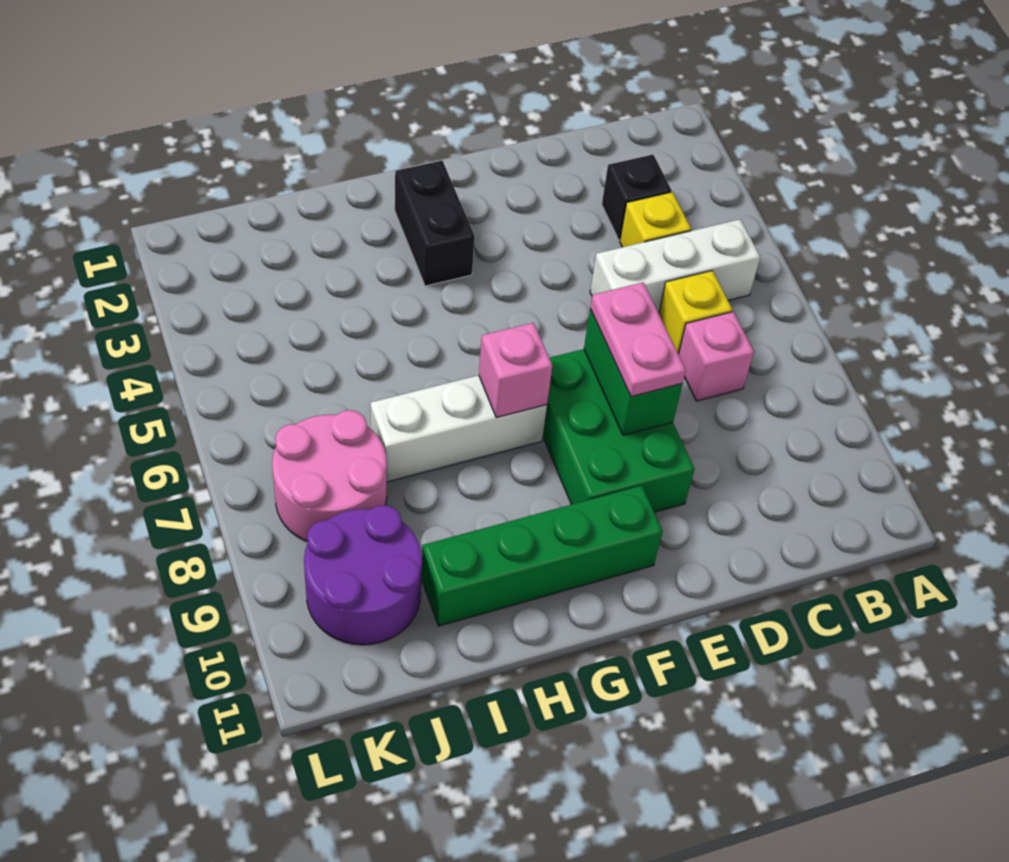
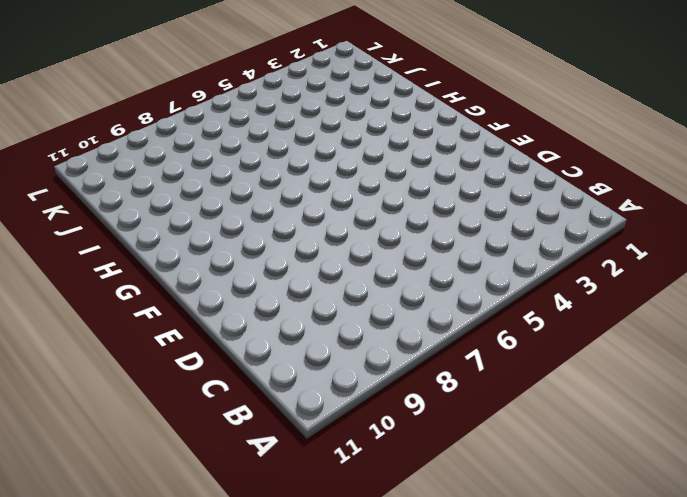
none -> white 1x3 brick [590,219,760,313]
none -> black 1x1 brick [602,155,672,240]
none -> yellow 1x1 brick [620,192,691,247]

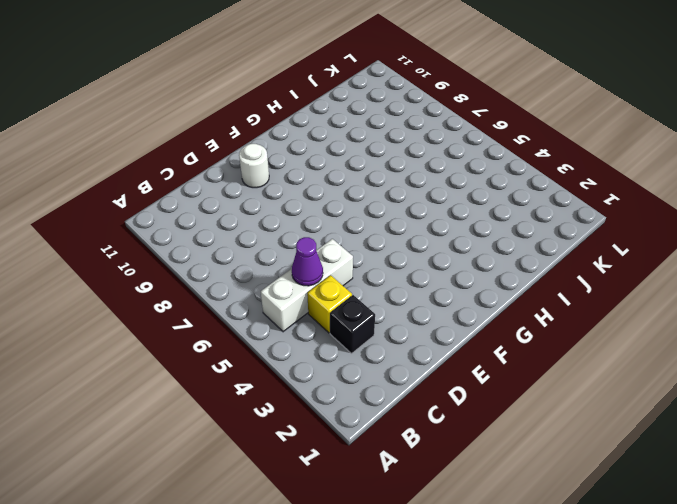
purple 1x1 cone [292,237,323,286] -> none
white 1x1 round brick [239,144,269,188] -> none
none -> yellow 1x1 brick [659,271,732,354]
none -> pink 1x1 brick [679,312,754,401]
none -> green 2x3 brick [543,349,695,512]

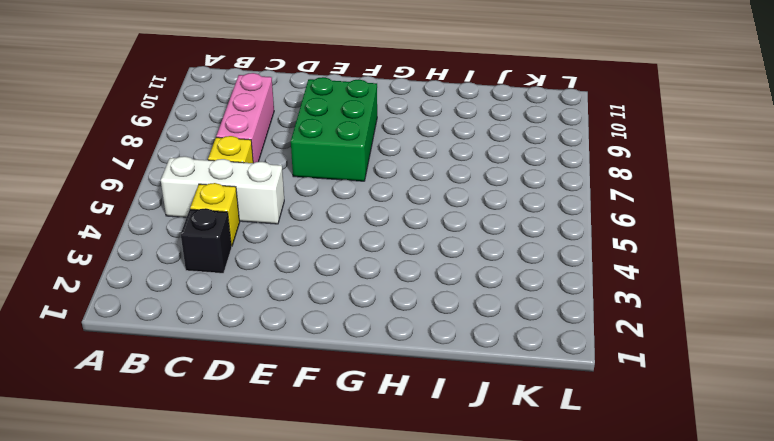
pink 1x3 brick [216,73,274,163] -> pink 1x1 brick [679,312,754,401]
none -> green 1x4 brick [421,486,663,626]
none -> black 1x2 brick [395,160,475,286]
none -> white 1x3 brick [371,375,547,482]

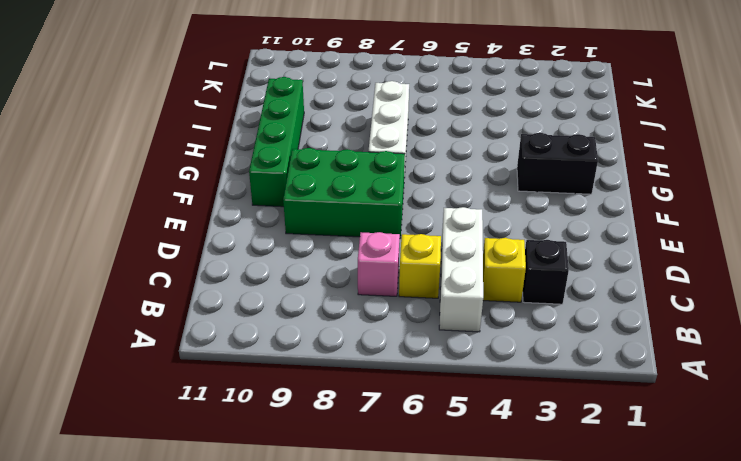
none -> pink 2x2 round brick [272,410,387,542]
none -> purple 2x2 round brick [304,505,422,645]
none -> green 1x2 brick [584,309,682,435]

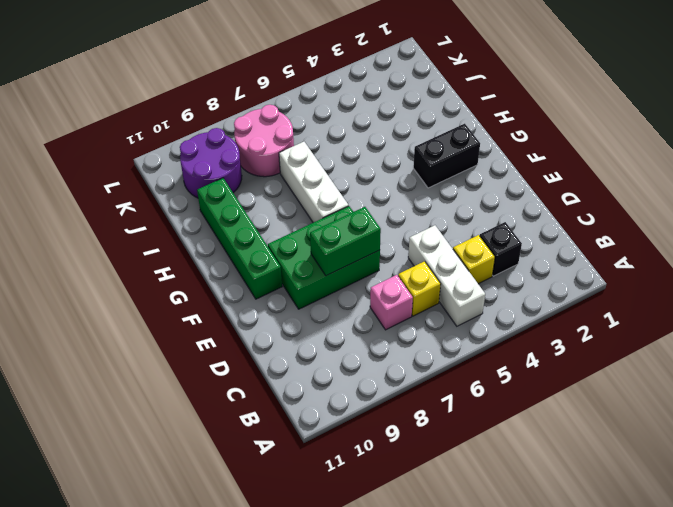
none -> pink 1x1 brick [479,323,552,418]
none -> pink 1x2 plate [590,283,686,397]

